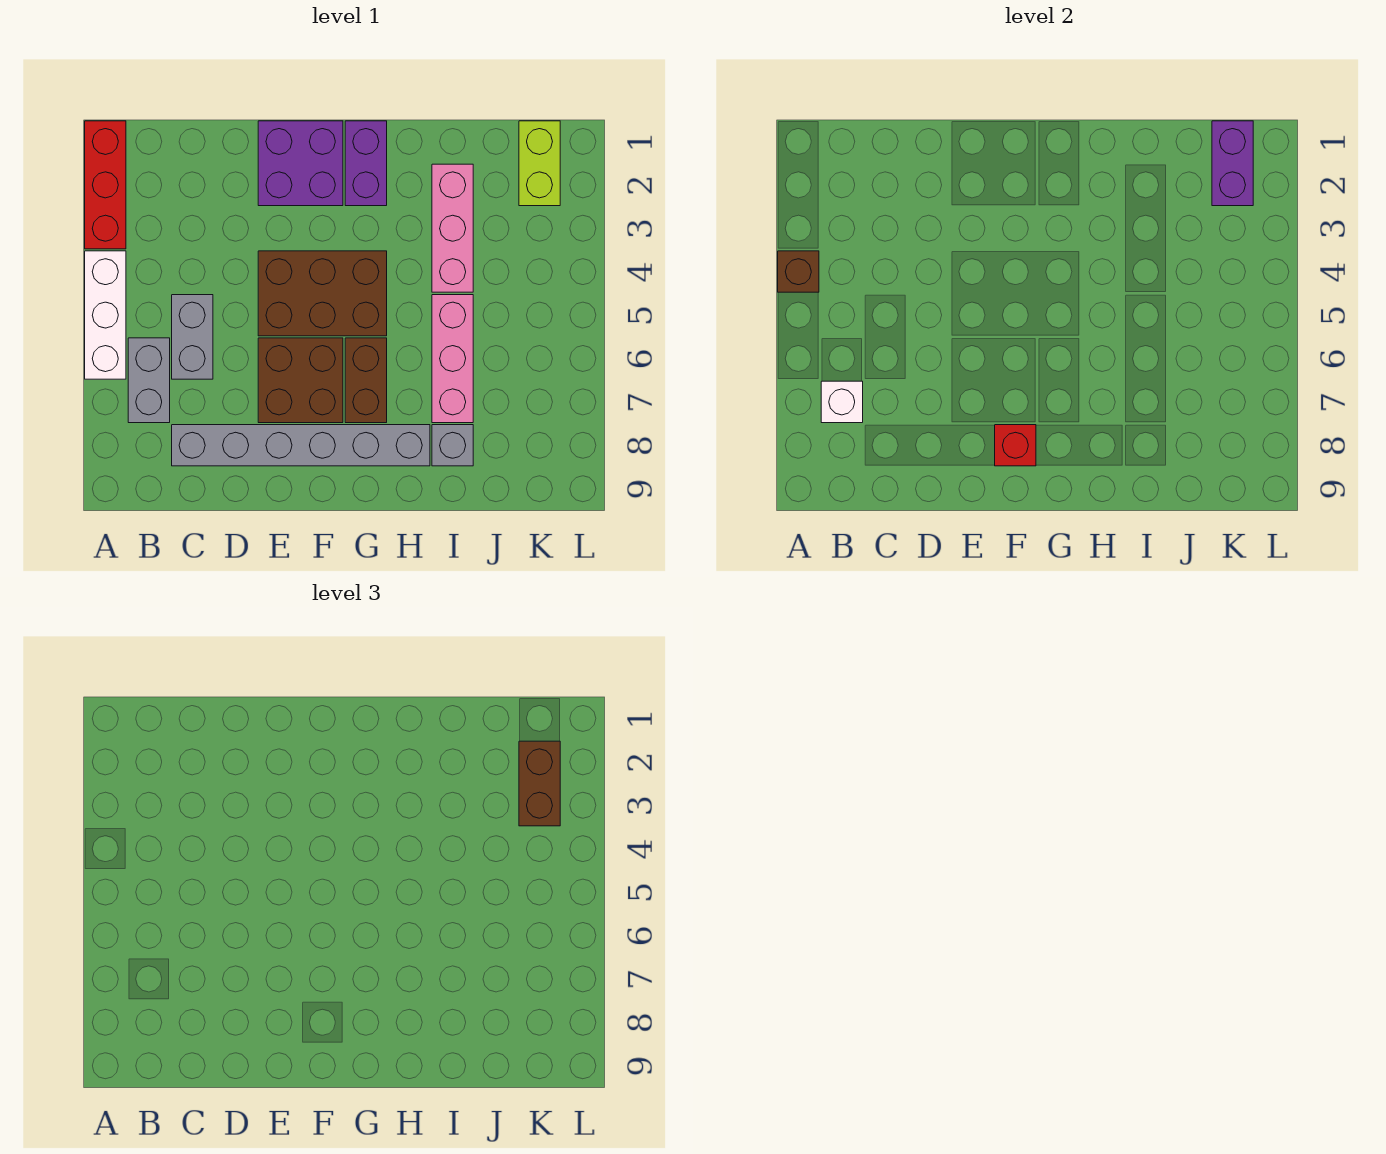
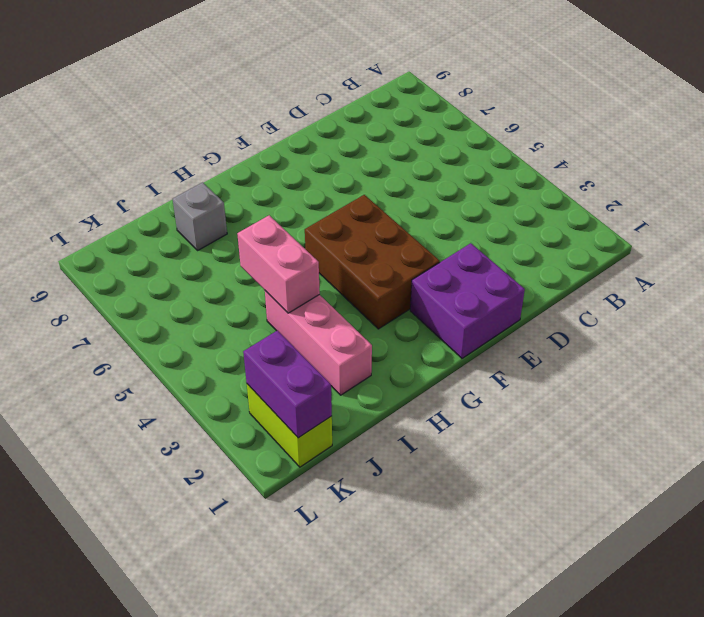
brown 2x3 brick [305,195,440,329] -> brown 2x3 brick turned to [258,251,387,336]
pink 1x2 brick [237,215,320,313] -> none
none -> red 1x3 brick [85,121,126,249]
none -> white 1x3 brick [85,251,126,379]
none -> grey 1x2 brick [128,338,170,423]

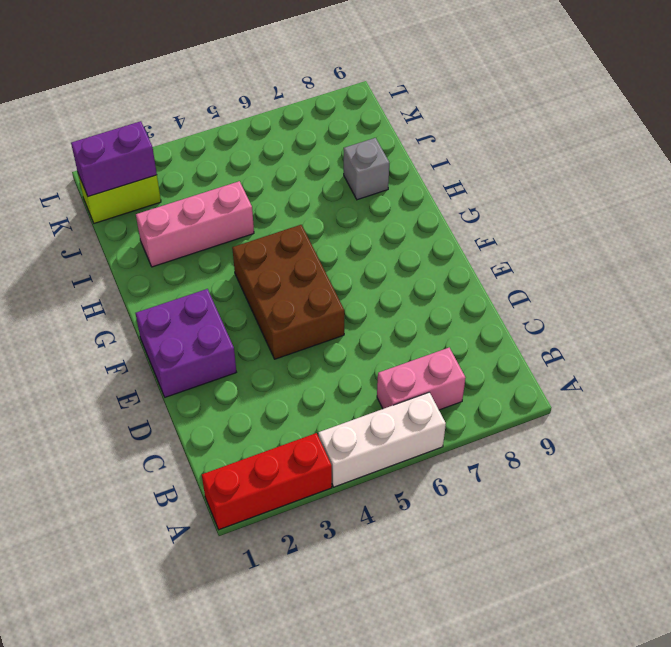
pink 1x2 brick [377,348,466,410] -> grey 1x2 brick [128,338,170,423]
none -> grey 1x2 brick [172,295,213,379]
none -> grey 1x6 brick [172,425,430,466]
none -> brown 2x2 brick [258,338,343,423]

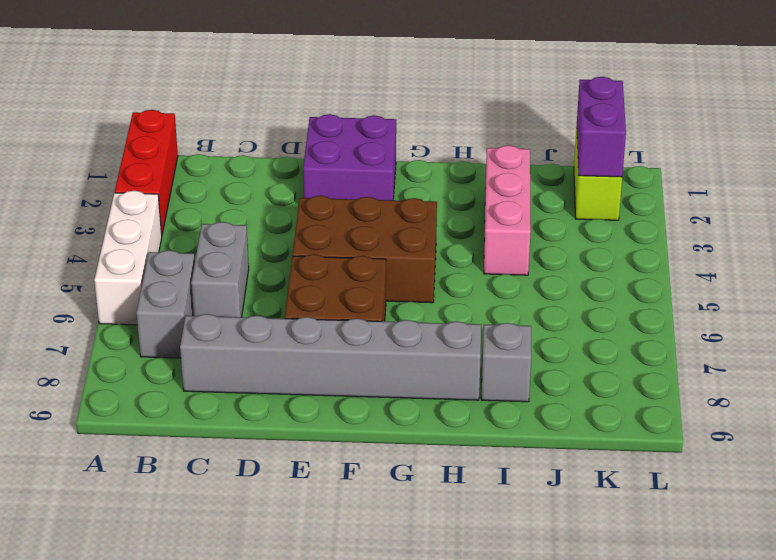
none -> purple 1x2 brick [345,121,387,206]
none -> brown 1x2 brick [345,338,387,423]
none -> pink 1x3 brick [432,295,473,423]

